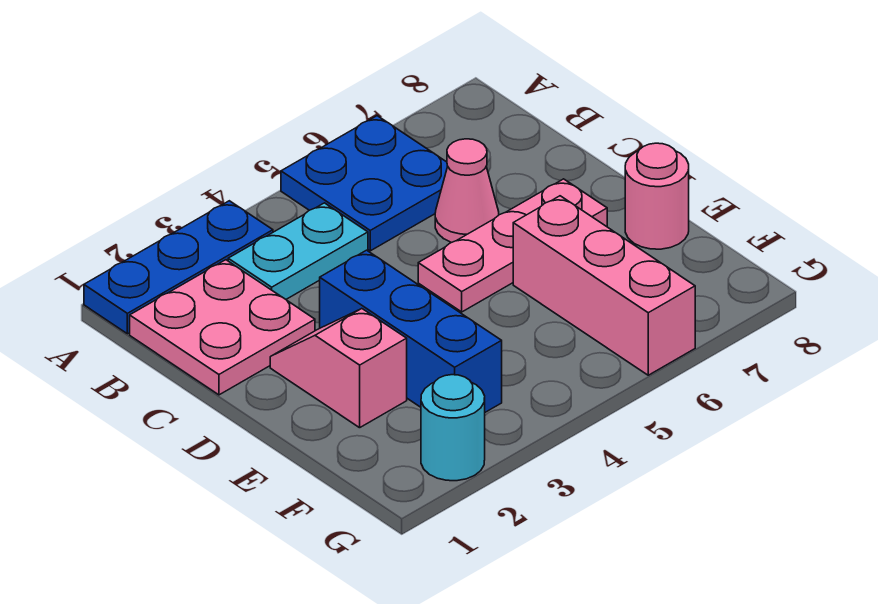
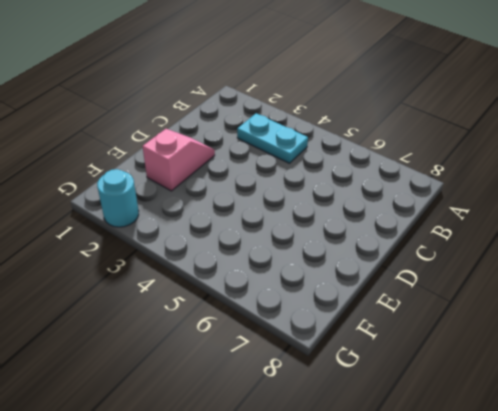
none -> blue 1x3 plate [84,201,273,334]
none -> blue 2x2 plate [281,116,448,251]

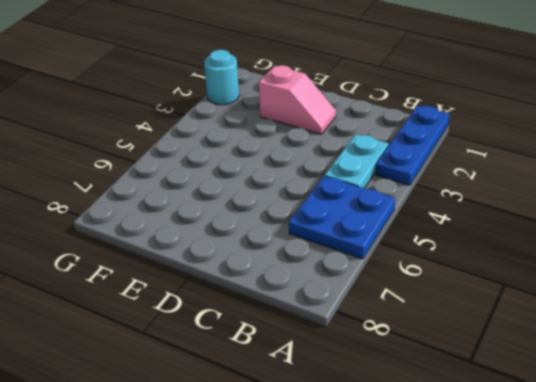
none -> pink 2x2 plate [130,260,315,395]
none -> pink 1x1 cone [435,139,499,243]

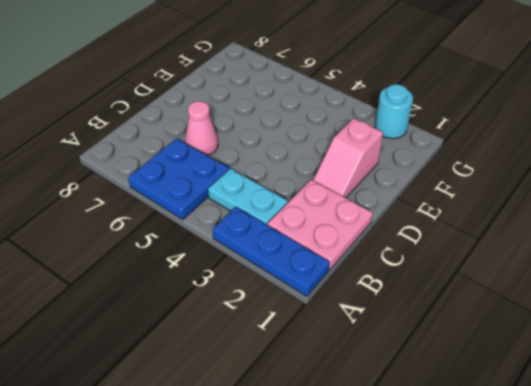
none -> blue 1x3 brick [320,250,502,412]
none -> pink 1x3 plate [418,179,607,312]

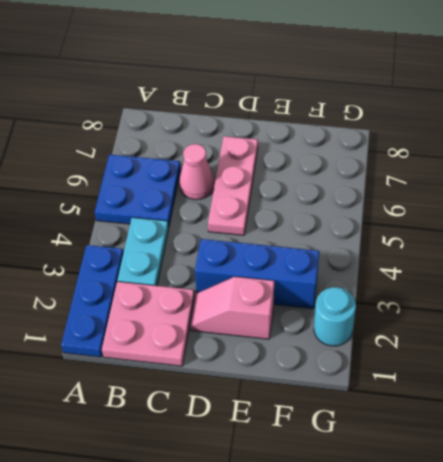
none -> pink 1x3 brick [513,196,695,375]
none -> pink 1x1 round brick [625,143,689,249]

